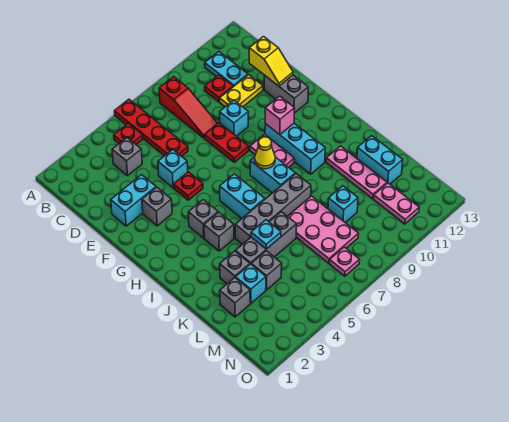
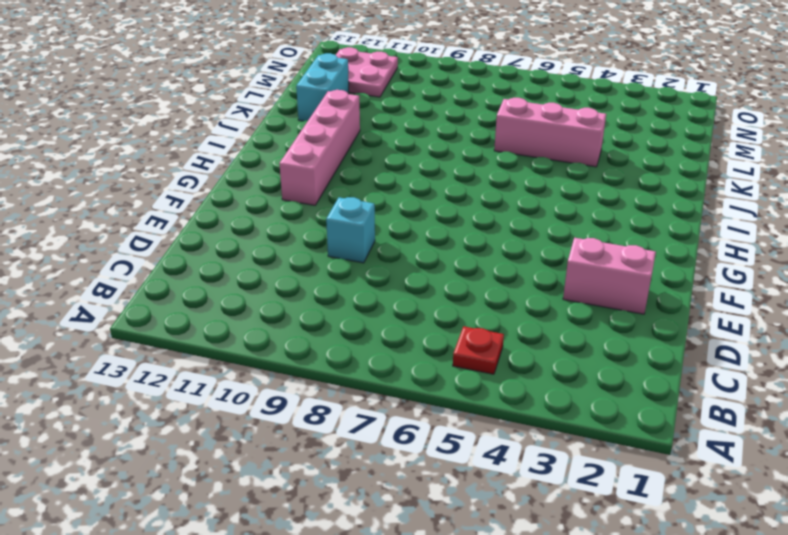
pink 1x2 brick [563,238,656,314] -> cyan 1x2 brick [111,175,156,226]
pink 1x4 brick [279,90,360,205] -> pink 1x3 plate [326,146,387,199]
pink 1x3 brick [494,98,606,167] -> grey 1x3 brick [235,212,296,264]
pink 2x2 plate [336,47,398,97] -> pink 1x2 plate [374,183,419,224]
none -> red 1x4 plate [114,99,188,156]
none -> red 1x3 slope [159,77,218,138]
none -> cyan 1x2 plate [205,52,248,87]
none -> grey 1x1 brick [112,138,142,176]

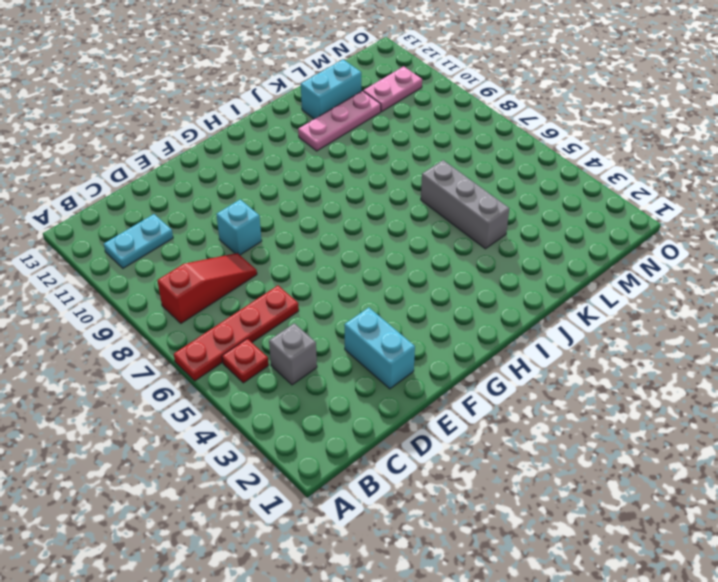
none -> red 1x1 plate [205,75,233,102]
none -> yellow 1x2 plate [220,75,263,107]
none -> cyan 1x1 brick [158,150,188,188]
none -> red 1x2 plate [205,123,249,162]

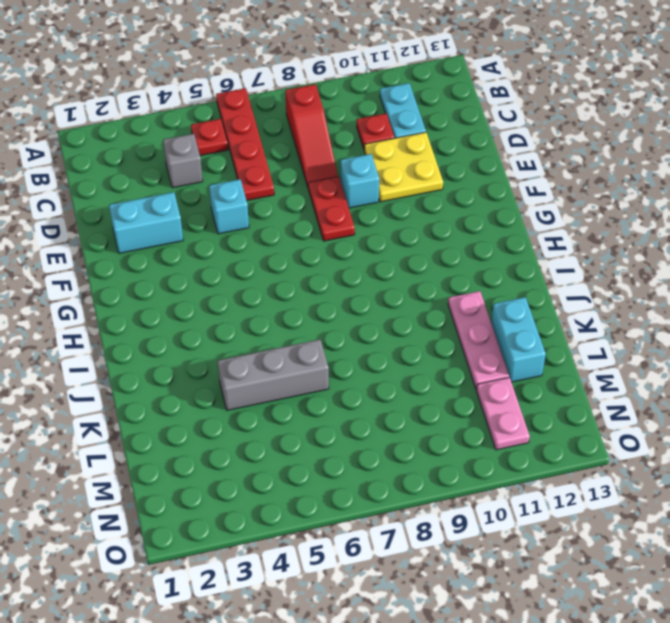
yellow 2x2 plate [364,132,443,202] -> yellow 1x2 plate [220,75,263,107]
none -> grey 1x2 brick [264,75,308,113]
none -> grey 1x1 brick [142,187,172,226]
none -> red 1x1 plate [174,172,203,200]
none -> pink 1x2 plate [250,134,295,167]

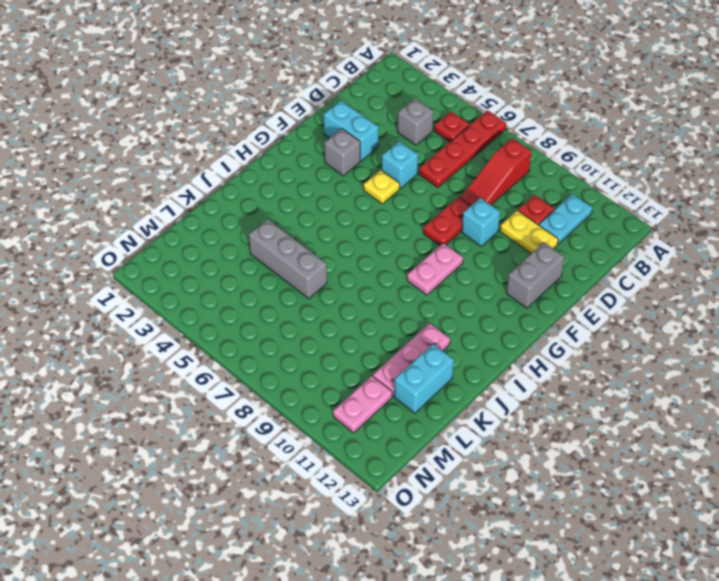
yellow 1x1 plate [364,170,400,204] -> red 1x1 plate [174,172,203,200]
none -> cyan 1x3 brick [265,123,325,174]
none -> grey 1x1 brick [188,200,218,238]
none -> cyan 1x2 brick [220,174,265,218]
none -> cyan 1x2 brick [250,157,295,193]

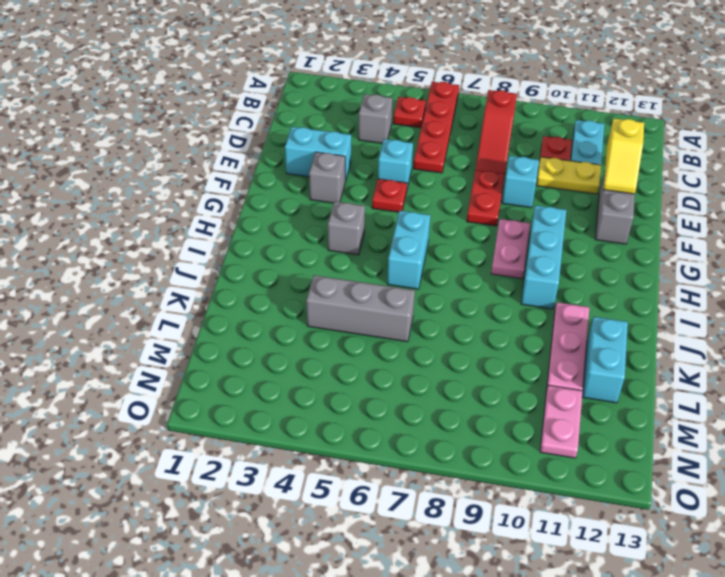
none -> cyan 1x2 brick [250,157,295,193]
none -> grey 1x1 brick [204,212,234,251]
none -> grey 1x4 brick [235,174,311,244]
none -> grey 1x1 brick [220,251,250,284]

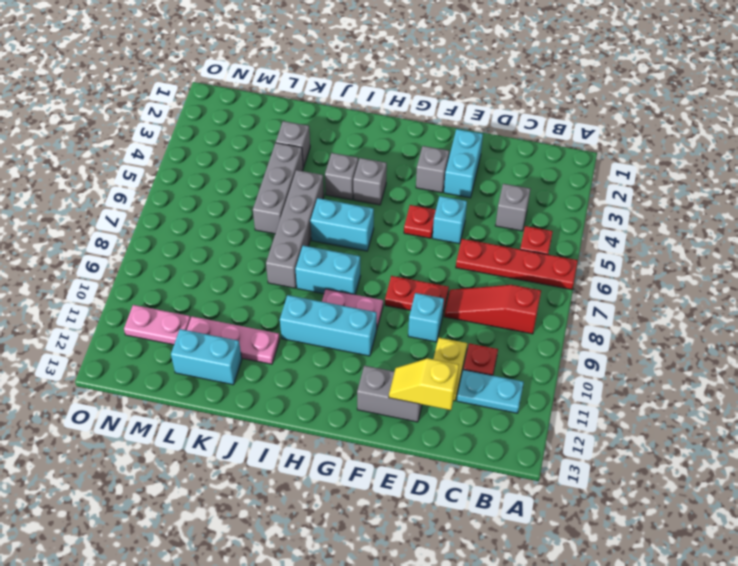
none -> pink 2x3 plate [288,196,358,263]
none -> grey 1x1 brick [220,278,250,317]
none -> cyan 1x1 brick [236,264,266,303]
none -> grey 1x1 brick [251,251,282,290]

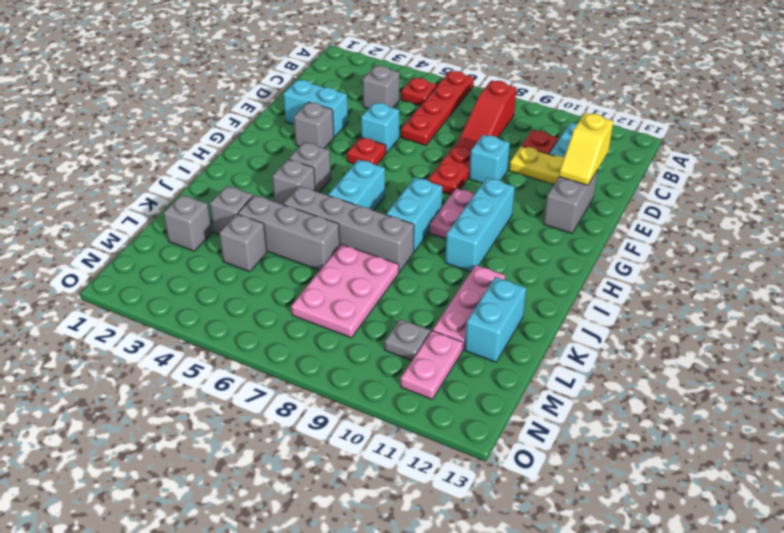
grey 1x1 plate [385,319,430,361] -> none
none -> cyan 1x1 brick [236,264,266,303]
none -> cyan 1x1 brick [328,186,358,223]
none -> pink 1x1 plate [330,247,360,276]
none -> pink 1x1 brick [265,96,295,135]

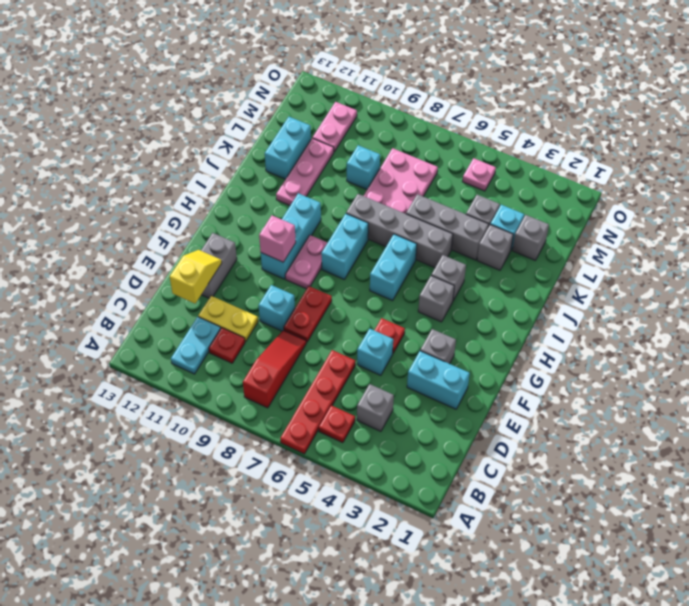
pink 1x1 plate [462,158,496,191] -> pink 1x1 plate moved to [330,247,360,276]
none -> yellow 1x1 cone [255,137,275,169]
none -> cyan 1x1 plate [251,220,281,249]

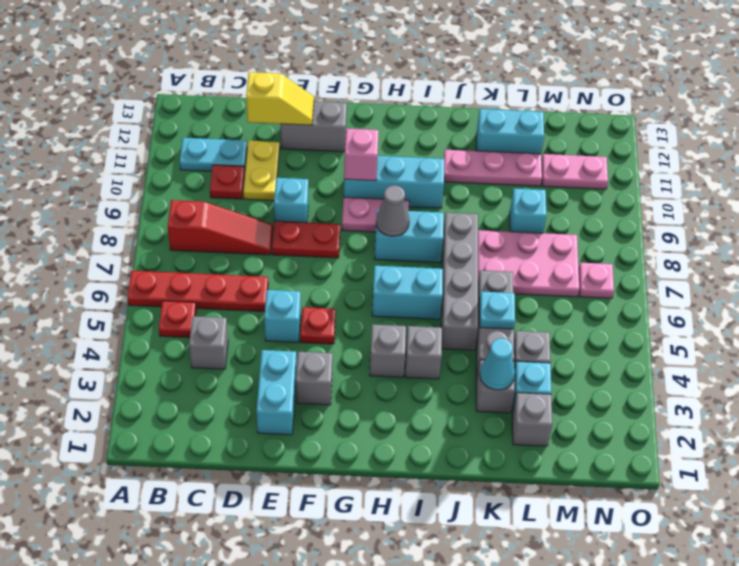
grey 1x1 cone [376,185,409,236] -> yellow 1x1 cone [255,137,275,169]
cyan 1x1 cone [480,338,515,390] -> none

